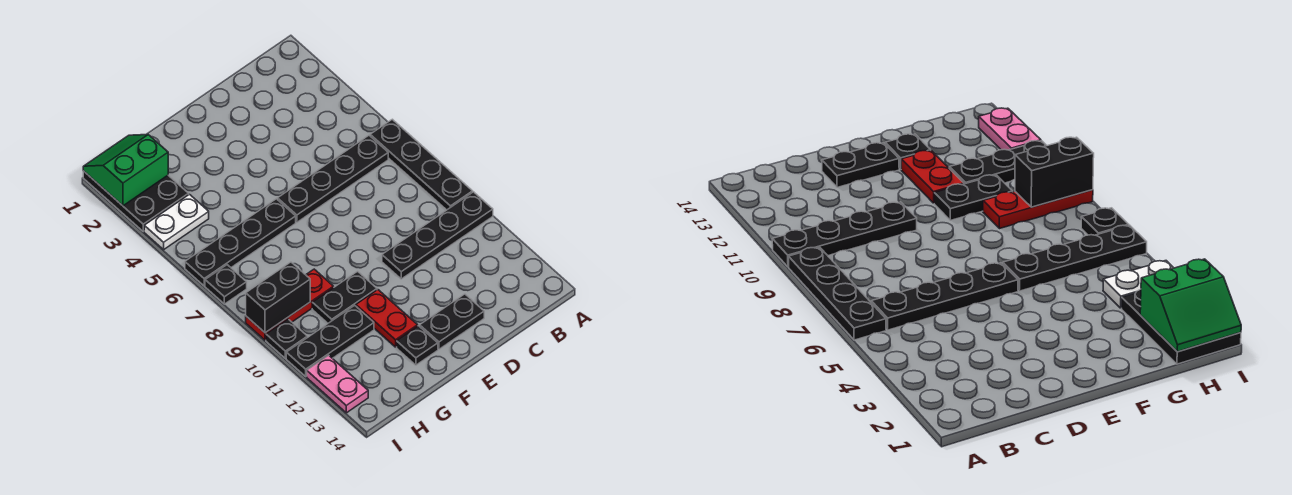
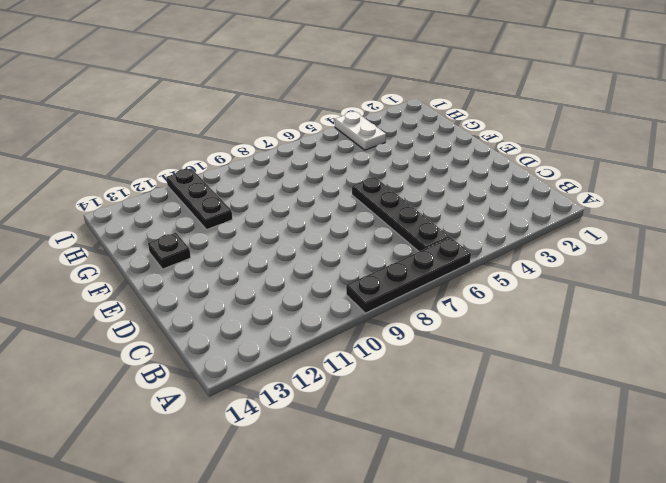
none -> black 1x4 plate [382,192,493,279]
none -> black 1x2 plate [420,294,484,349]
none -> black 1x4 plate [185,199,296,286]

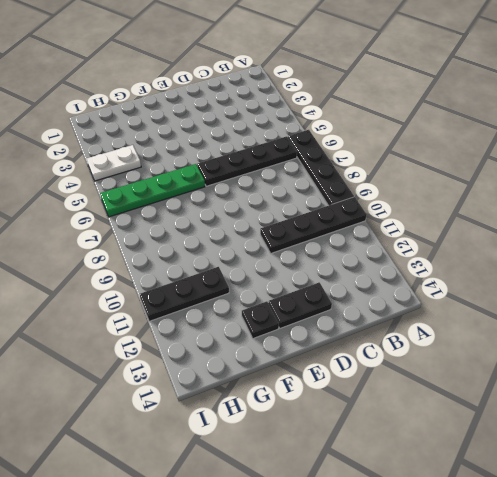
green 1x4 plate [100,164,205,217] -> black 1x4 plate [185,199,296,286]
none -> black 1x2 plate [312,271,377,323]
none -> red 1x2 plate [356,290,418,347]
none -> red 1x3 plate [246,269,334,340]

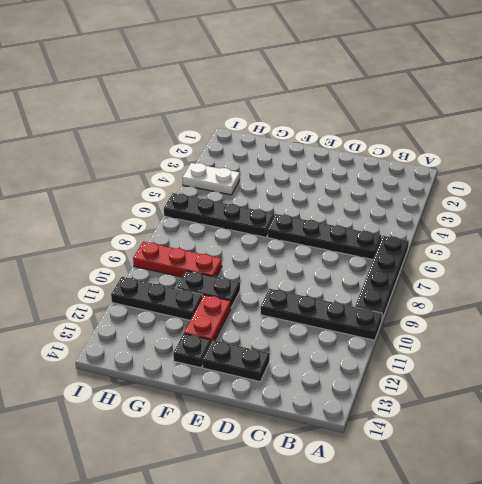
none -> black 2x3 plate [83,171,189,231]
none -> black 1x1 plate [205,265,247,304]
none -> black 1x1 plate [266,319,307,358]

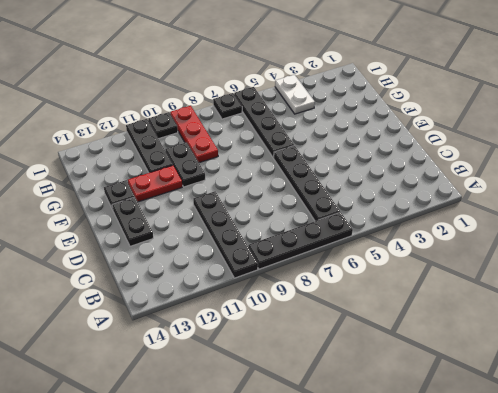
none -> black 2x3 plate [83,171,189,231]
none -> pink 1x2 plate [307,355,368,413]
none -> green 2x2 slope [83,135,168,206]

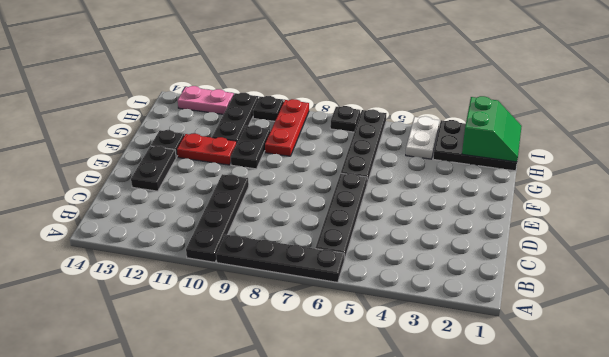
none -> black 1x2 brick [246,262,310,333]

